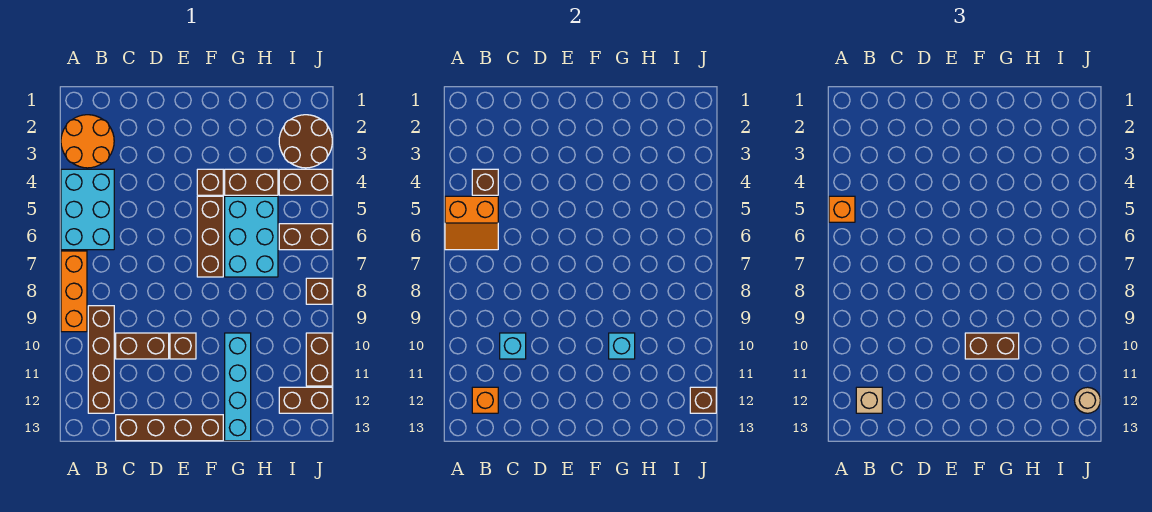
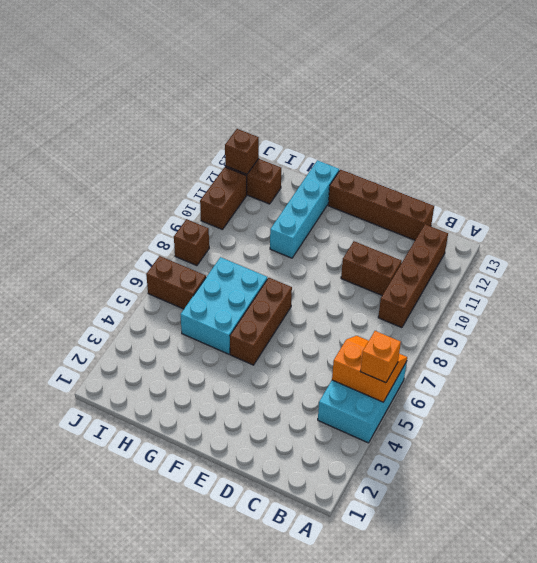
none -> orange 2x2 round brick [61,115,114,168]
none -> orange 1x3 brick [61,251,87,332]
none -> brown 1x1 brick [170,333,196,359]

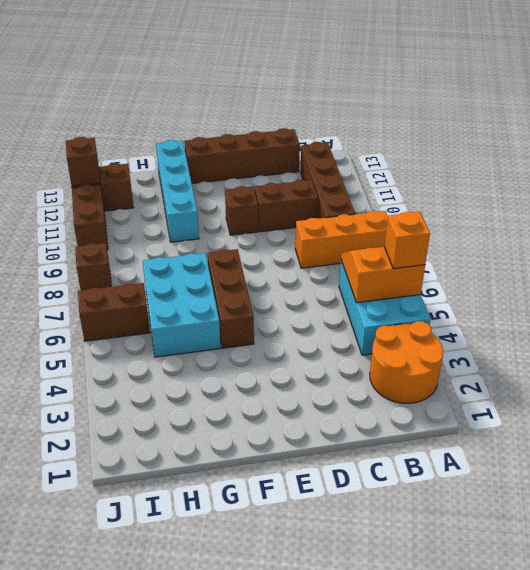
orange 1x3 brick [295,211,388,268] -> orange 1x3 brick turned to [61,251,87,332]
none -> brown 1x1 brick [197,169,223,195]
none -> brown 1x2 brick [225,169,278,195]
none -> brown 2x2 round brick [279,115,332,168]

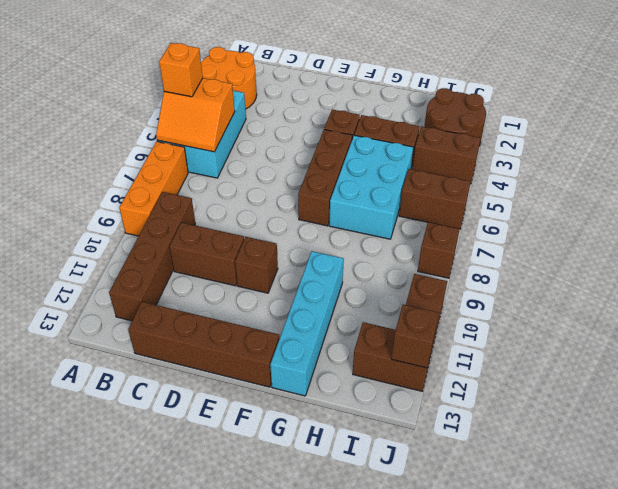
none -> brown 1x1 brick [472,169,498,195]
none -> orange 1x1 brick [472,387,498,413]
none -> cyan 1x1 brick [500,333,526,359]

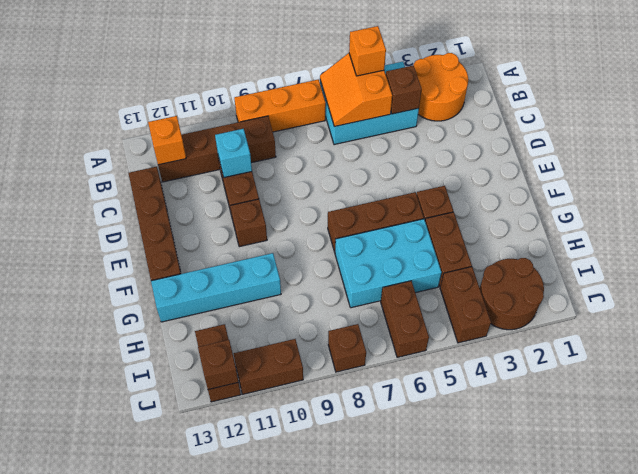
none -> cyan 1x1 brick [609,333,635,359]
none -> tan 1x1 brick [856,387,882,413]
none -> brown 1x2 brick [965,333,1019,359]

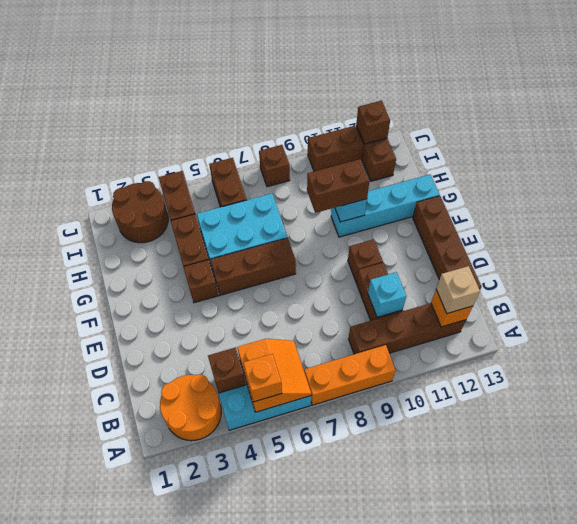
brown 1x2 brick [307,159,370,213] -> brown 1x2 brick turned to [965,333,1019,359]
none -> tan 1x1 round brick [1075,387,1100,413]

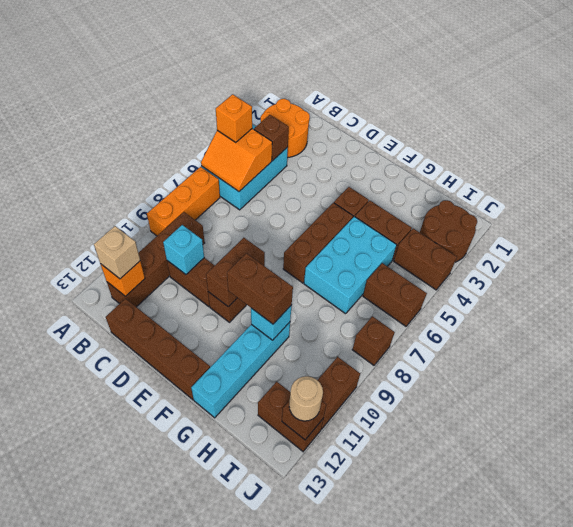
brown 1x2 brick [206,238,265,307] -> none

